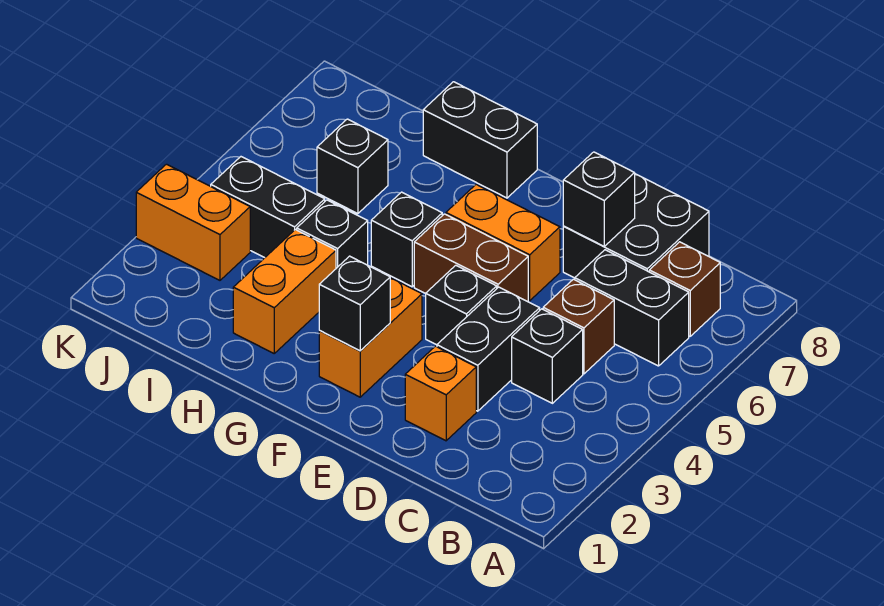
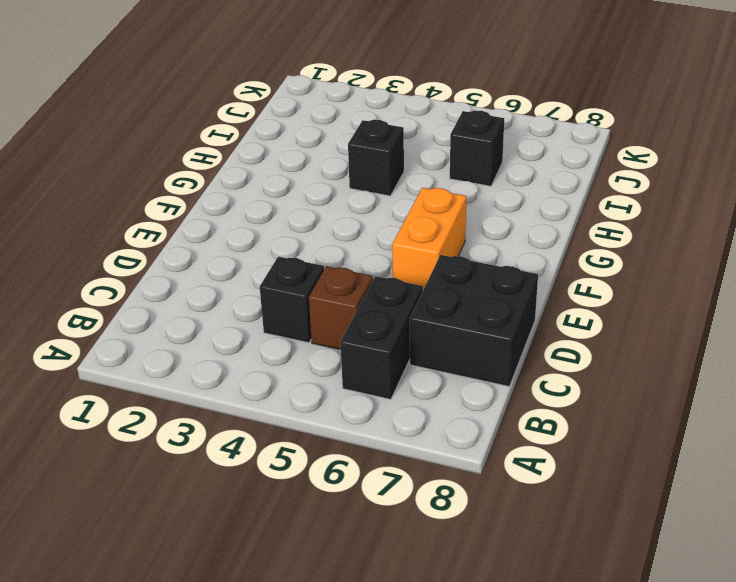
none -> brown 1x1 brick [649,242,720,336]
none -> orange 1x1 brick [405,346,476,441]
none -> black 1x2 brick [437,287,540,411]

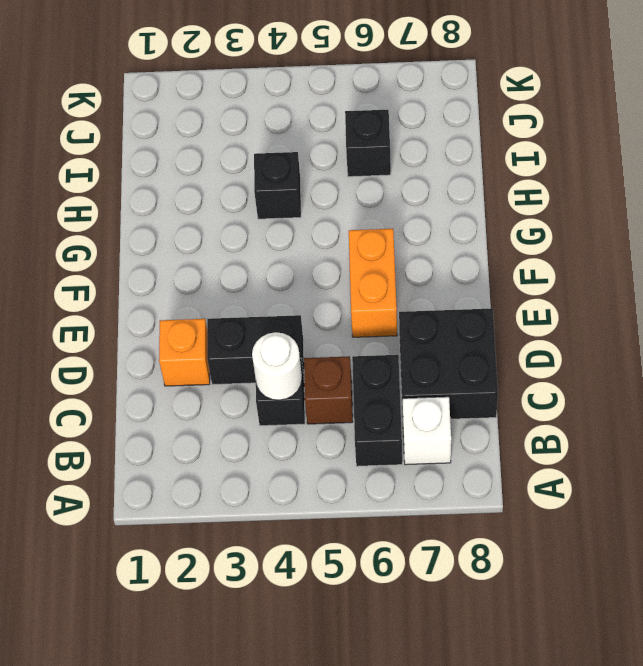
white 1x1 brick [403,397,451,465] -> brown 1x1 brick [649,242,720,336]
white 1x1 round brick [252,332,302,400] -> none
none -> black 1x1 brick [426,265,497,345]
none -> brown 1x2 brick [414,214,528,302]
none -> orange 1x2 brick [319,278,422,397]

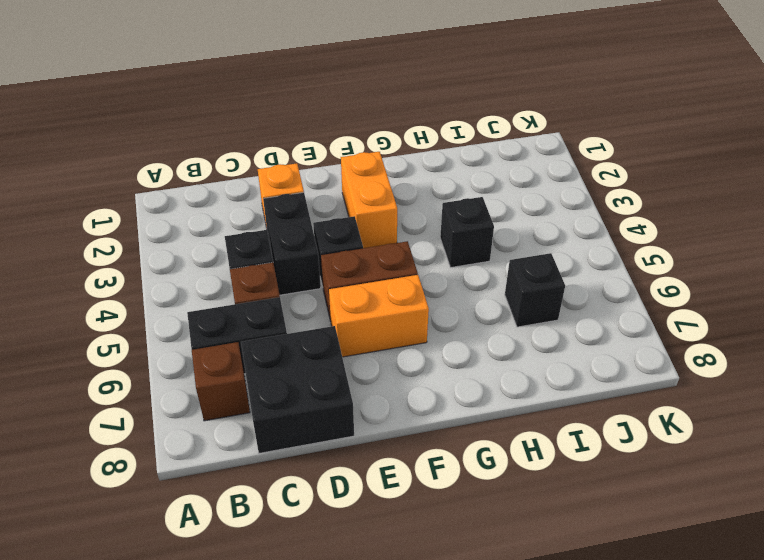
none -> black 1x1 brick [371,192,442,287]
none -> black 1x2 brick [423,82,537,198]
none -> orange 1x2 brick [233,230,336,353]

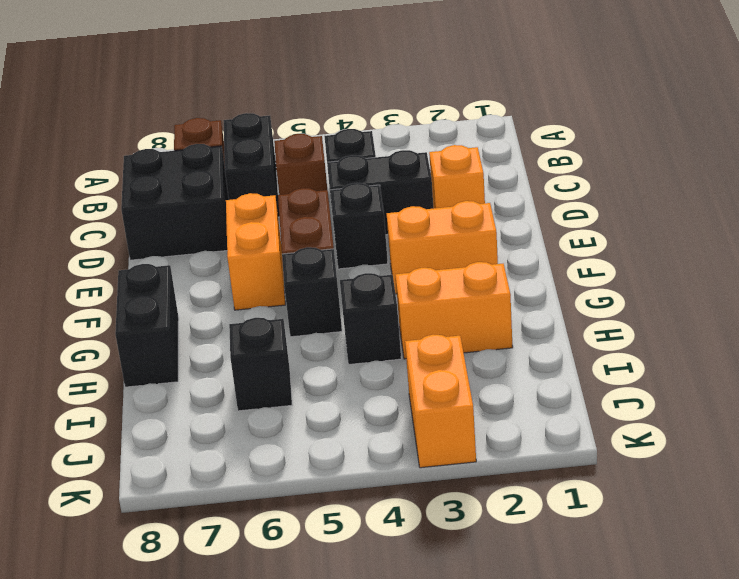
none -> black 1x2 brick [211,157,325,258]
none -> black 1x1 brick [563,152,635,246]
none -> black 1x1 brick [319,256,390,351]

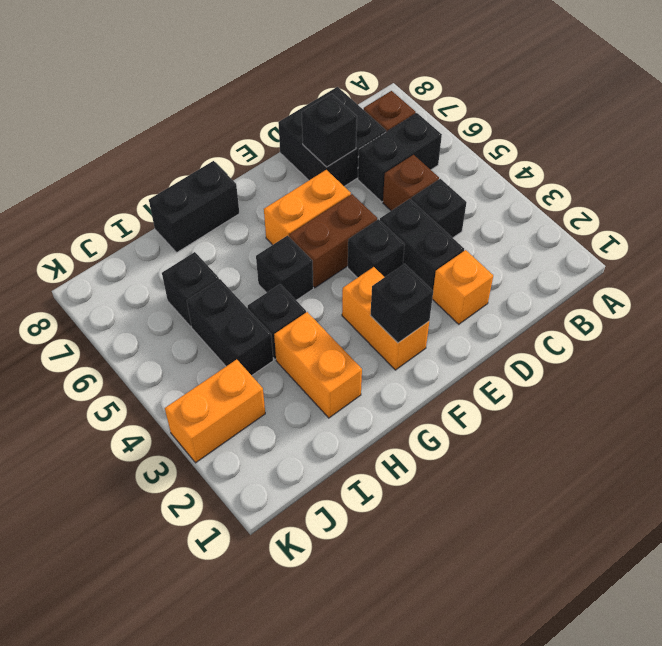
black 1x2 brick [187,279,273,375] -> black 1x2 brick turned to [211,157,325,258]

